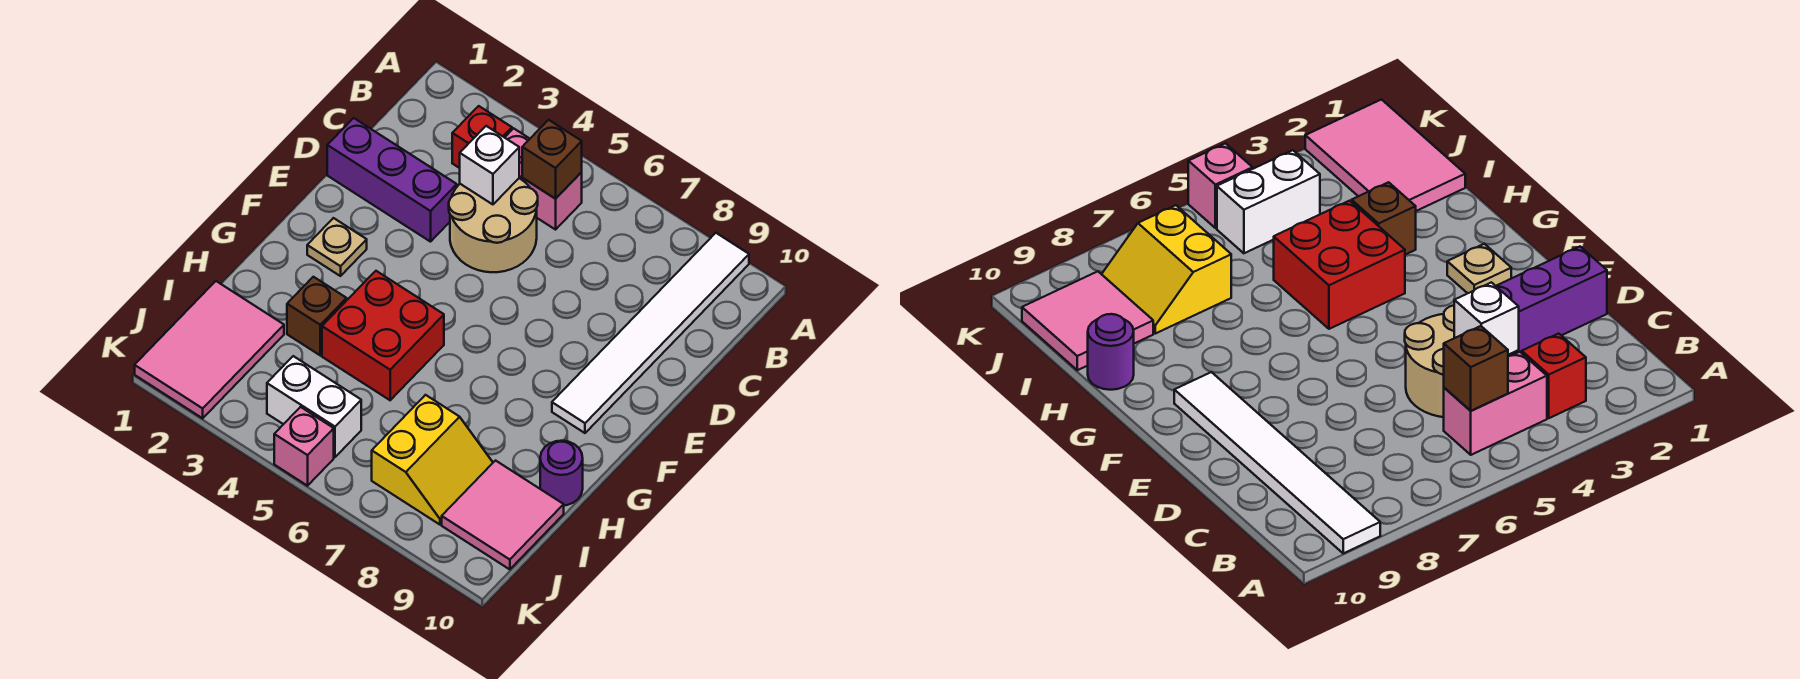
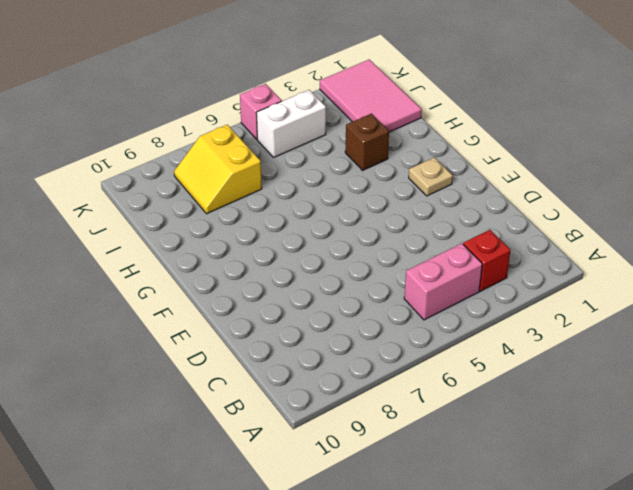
none -> white 1x6 tile [552,233,749,433]
none -> tan 2x2 round brick [449,178,538,272]
none -> purple 1x3 brick [327,118,457,242]

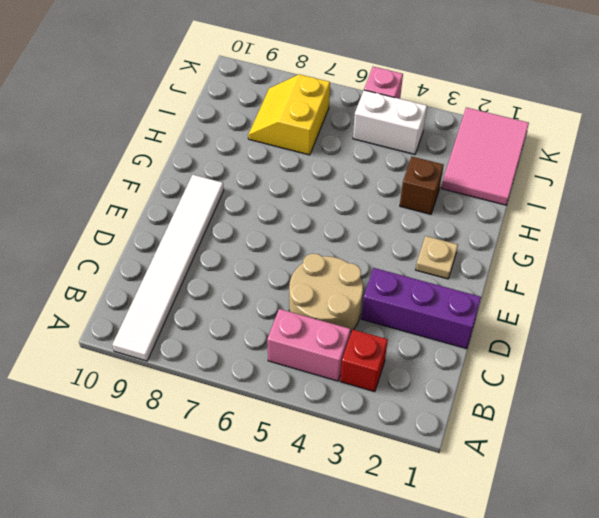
none -> red 2x2 brick [322,271,444,400]
none -> purple 1x1 round brick [540,441,583,505]
none -> pink 2x2 tile [442,461,564,569]

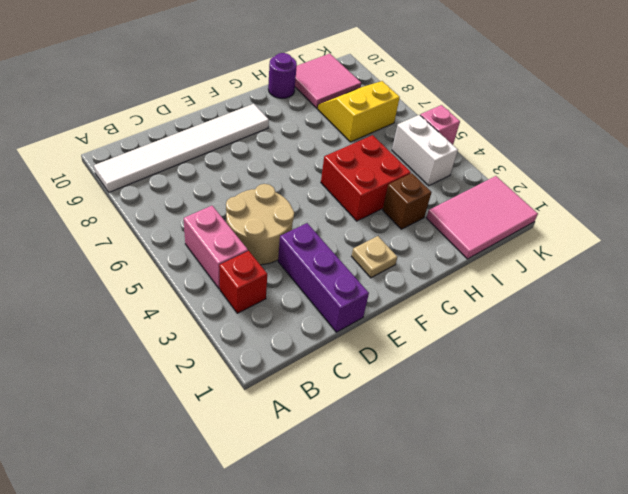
none -> brown 1x1 brick [522,120,582,199]
none -> white 1x1 brick [460,126,519,204]

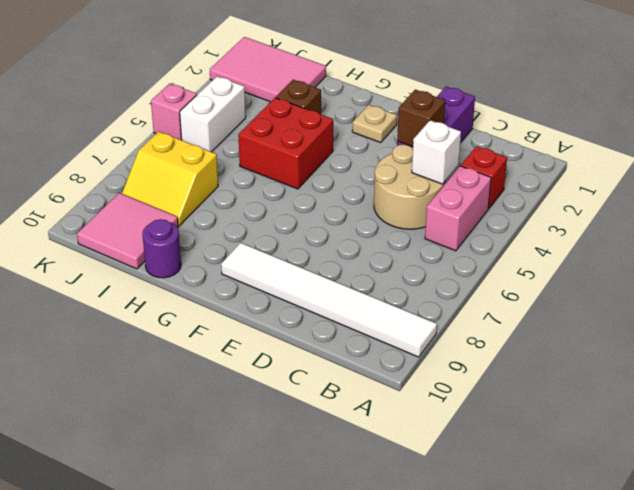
brown 1x1 brick [397,90,445,147] -> brown 1x1 brick moved to [522,120,582,199]

